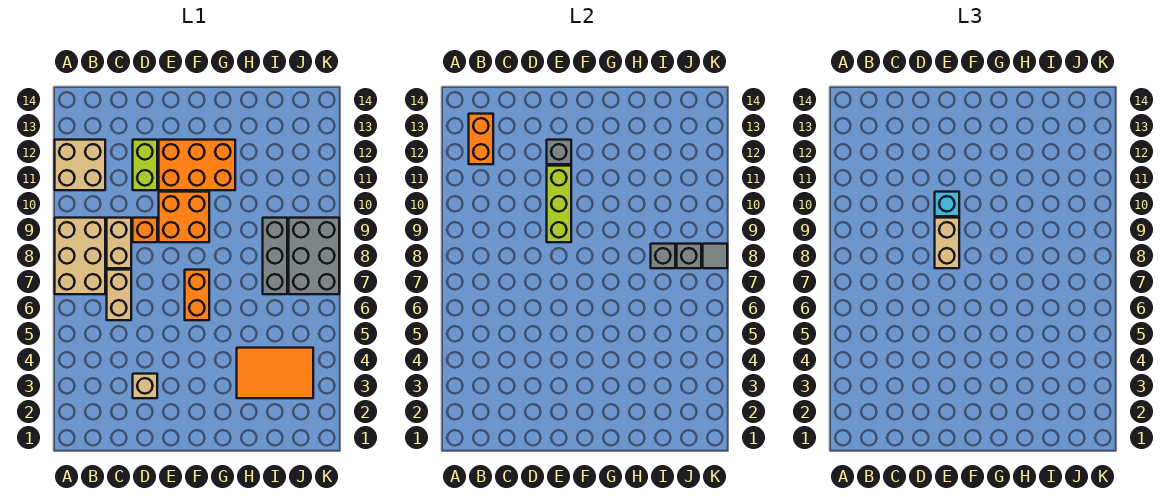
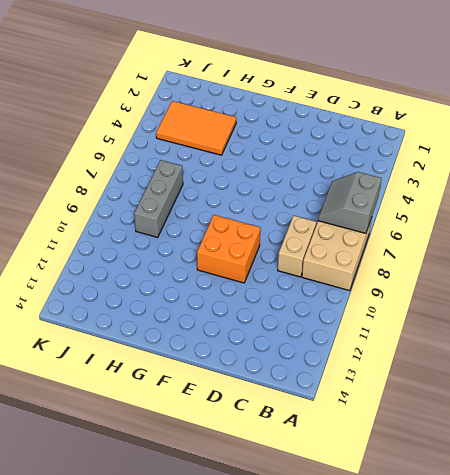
grey 2x2 slope [318,172,381,233] -> none
none -> tan 2x2 brick [55,140,105,190]
none -> tan 1x2 brick [107,270,131,320]
none -> tan 1x1 brick [133,374,157,398]

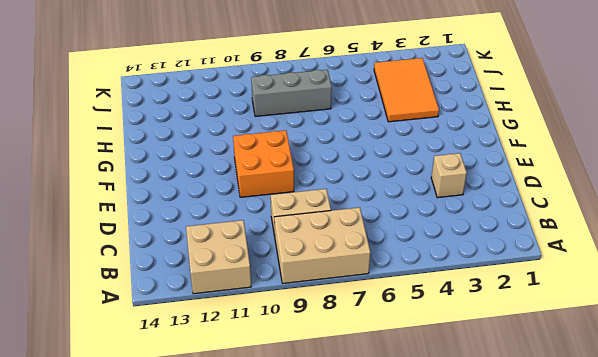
none -> tan 1x2 brick [107,270,131,320]
none -> orange 1x1 brick [133,218,157,242]
none -> lime 1x2 brick [133,140,157,190]

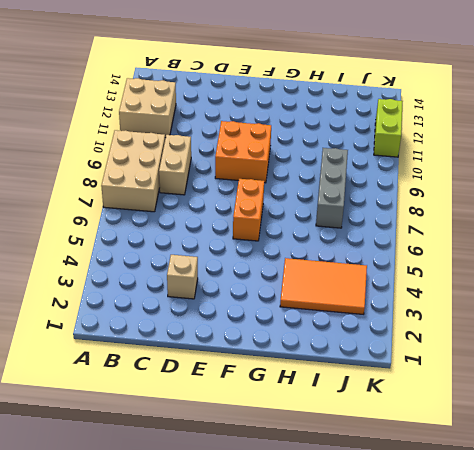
lime 1x2 brick [374,99,403,157] -> lime 1x2 brick moved to [133,140,157,190]
none -> tan 1x2 brick [107,270,131,320]
none -> orange 1x1 brick [133,218,157,242]
none -> orange 2x3 brick [159,140,235,190]

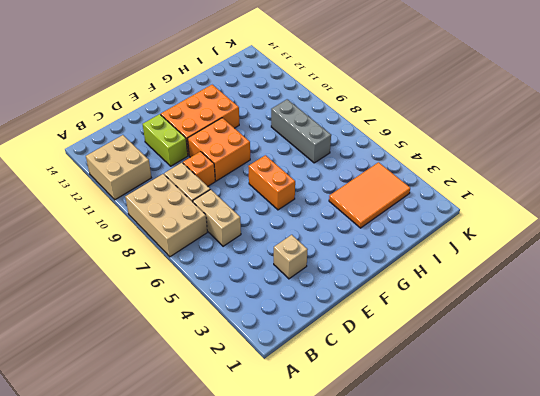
none -> grey 2x3 brick [289,218,339,294]
none -> orange 1x2 brick [469,114,493,164]
none -> lime 1x3 brick [547,166,571,242]

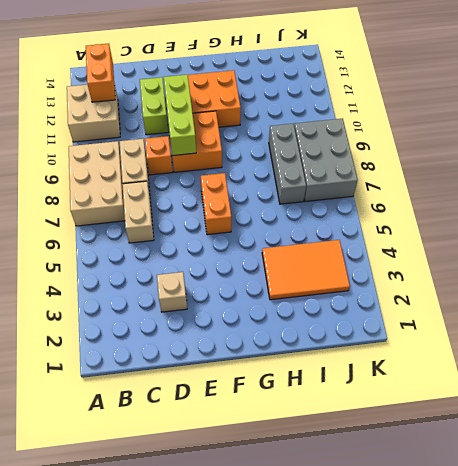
none -> grey 1x1 brick [547,140,571,164]
none -> grey 1x1 brick [651,244,675,268]
none -> grey 1x1 brick [677,244,701,268]

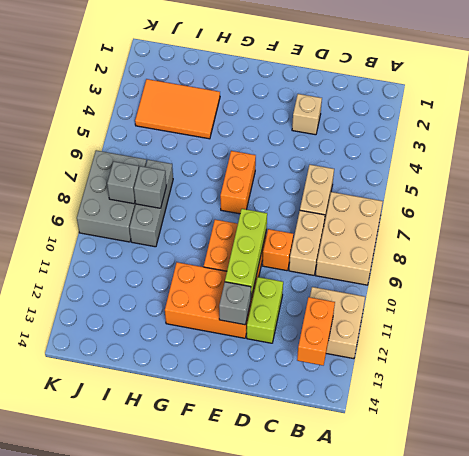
none -> grey 1x1 tile [703,244,727,268]
none -> tan 1x2 brick [935,218,959,268]
none -> cyan 1x1 brick [935,192,959,216]

